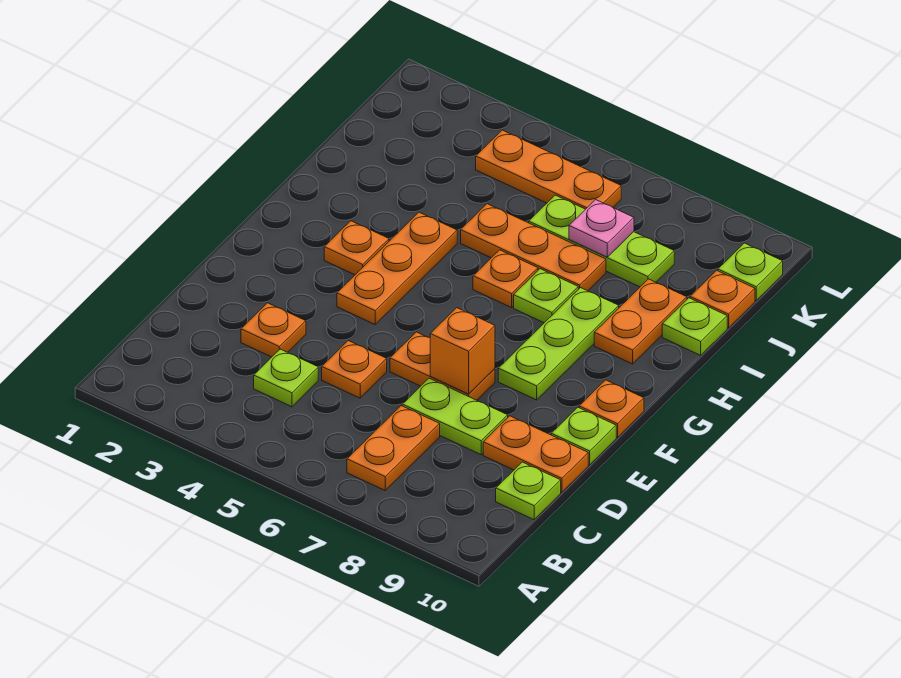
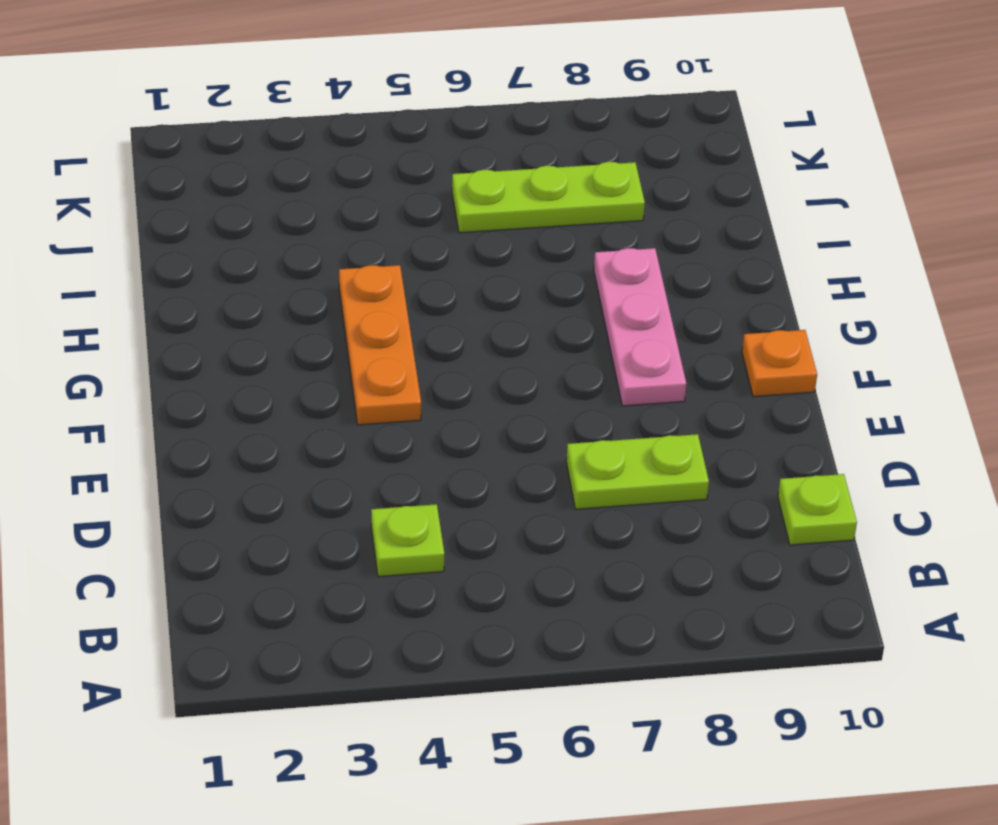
pink 1x3 plate [594,248,686,406] -> lime 1x3 plate [498,288,619,400]
none -> orange 1x2 plate [347,406,440,490]
none -> orange 1x1 plate [241,303,306,357]
none -> orange 1x1 plate [322,341,387,398]

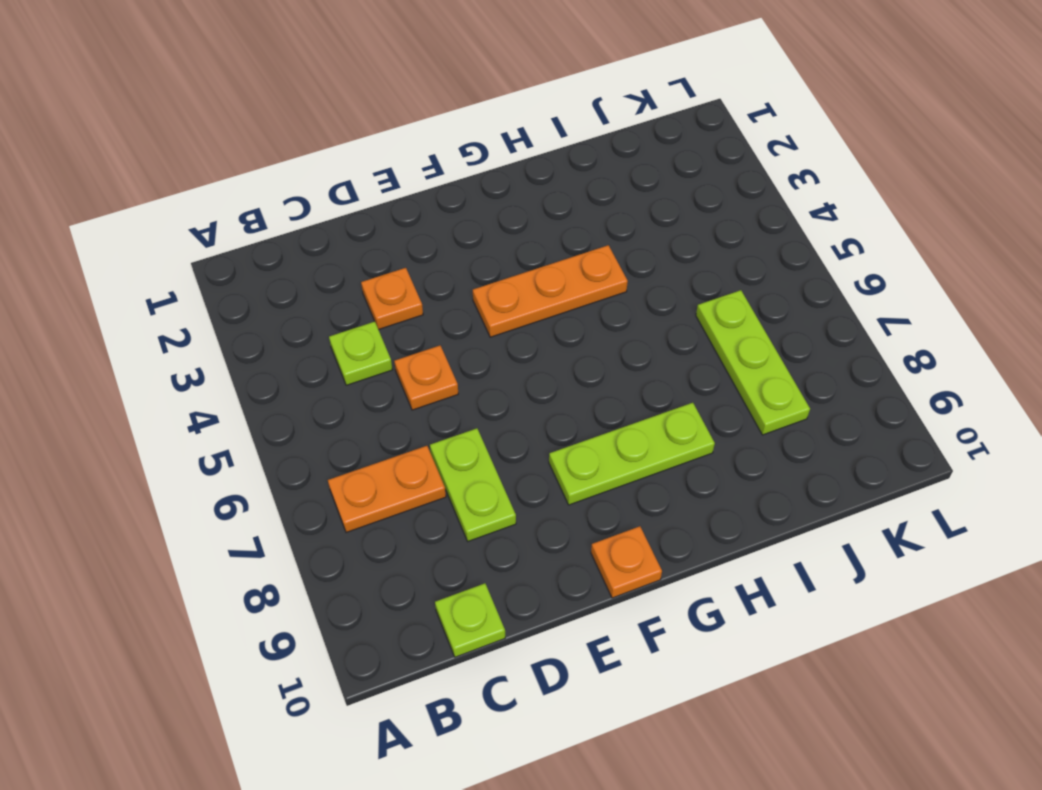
none -> orange 1x2 plate [483,416,588,492]
none -> orange 1x2 plate [390,332,495,400]
none -> lime 1x1 plate [551,407,616,465]

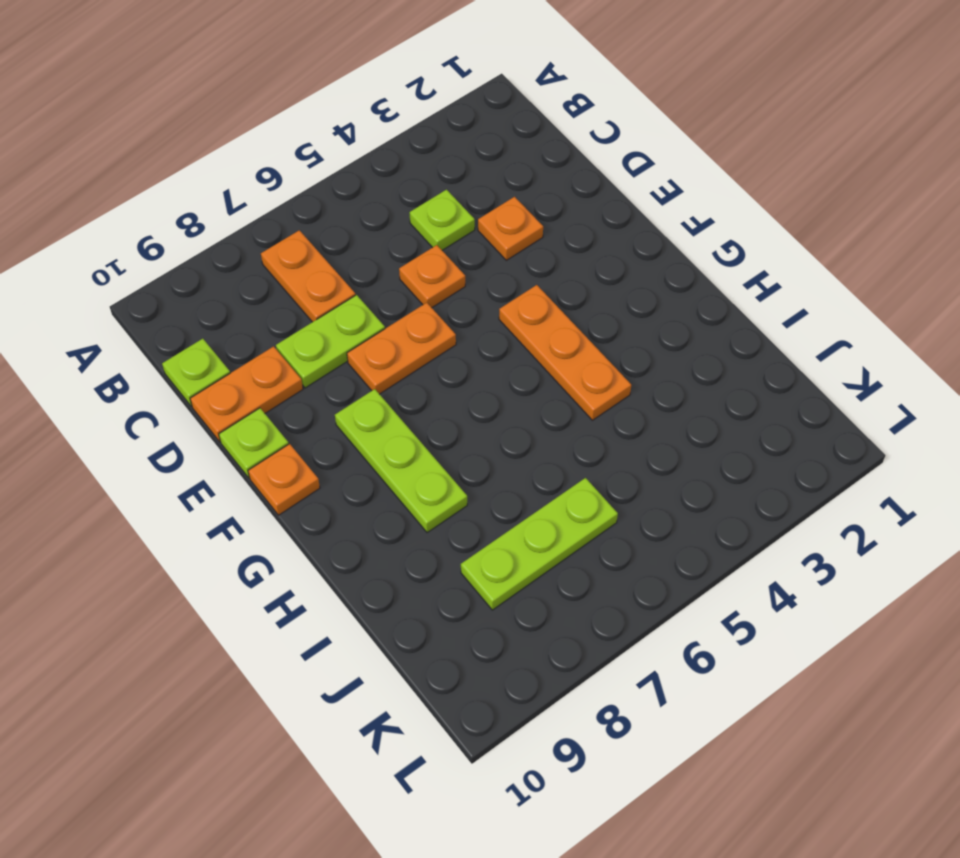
none -> orange 1x1 plate [324,221,389,275]
none -> orange 1x1 plate [473,250,538,308]
none -> lime 1x1 plate [514,269,578,323]

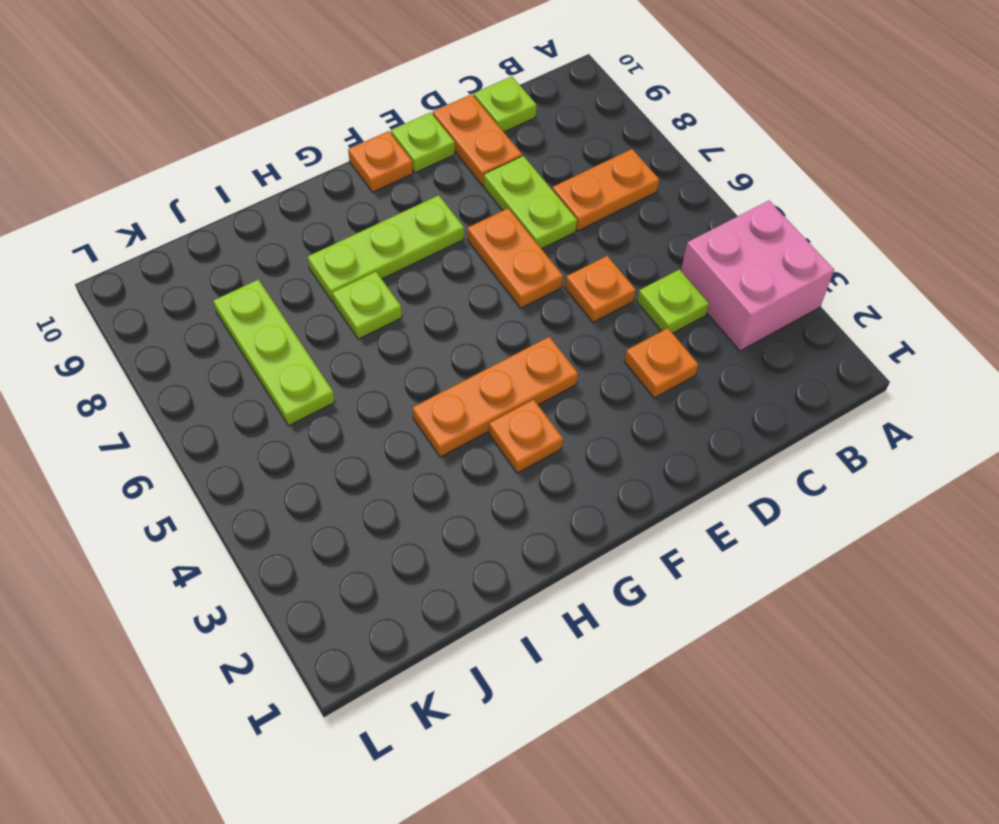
pink 2x2 brick [681,201,834,351] -> none
none -> orange 1x1 plate [473,250,538,308]
none -> orange 1x2 plate [594,279,687,364]
none -> orange 1x3 plate [461,204,606,291]

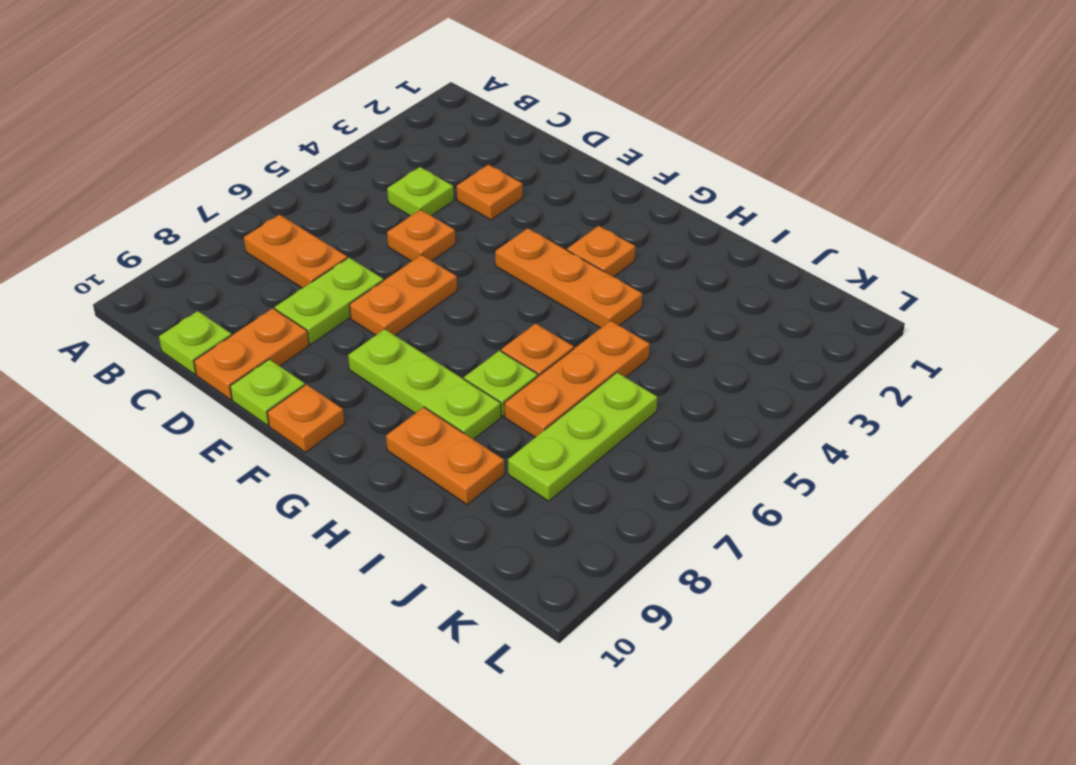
none -> lime 1x1 plate [662,298,727,355]
none -> orange 1x1 plate [690,270,755,328]
none -> orange 1x3 plate [476,130,621,209]

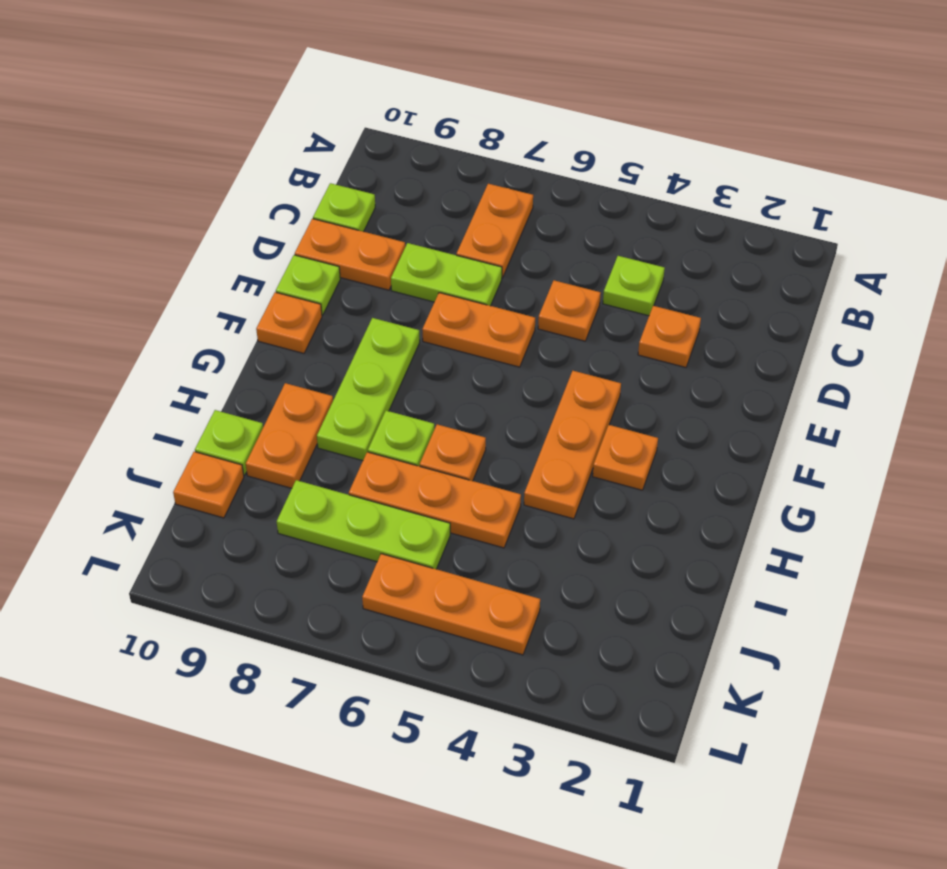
none -> lime 1x1 plate [718,243,783,301]
none -> orange 1x1 brick [430,308,495,394]
none -> pink 1x1 plate [569,200,634,257]

